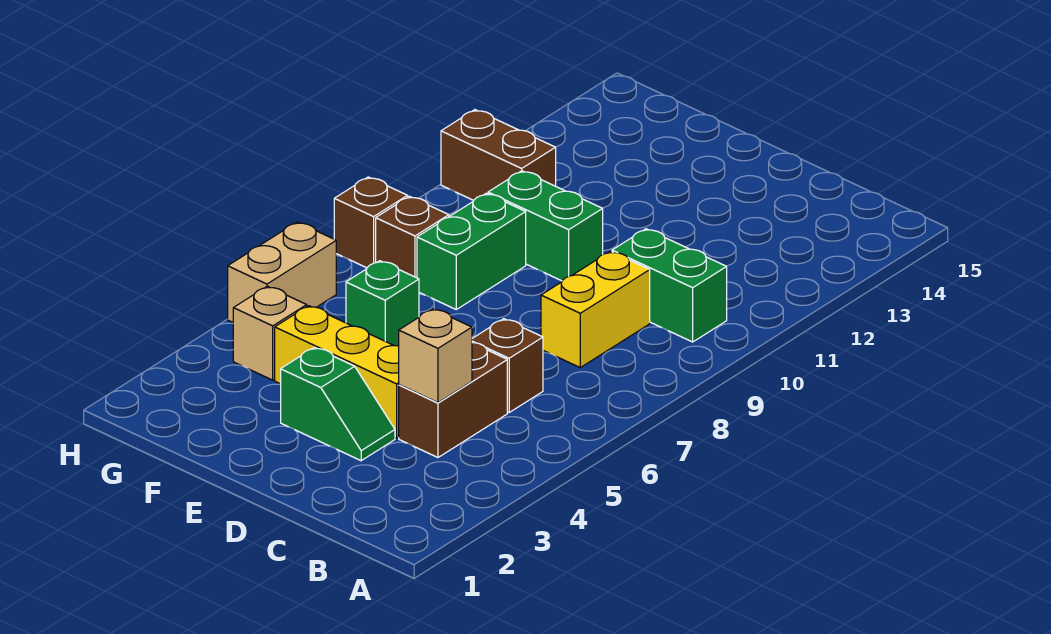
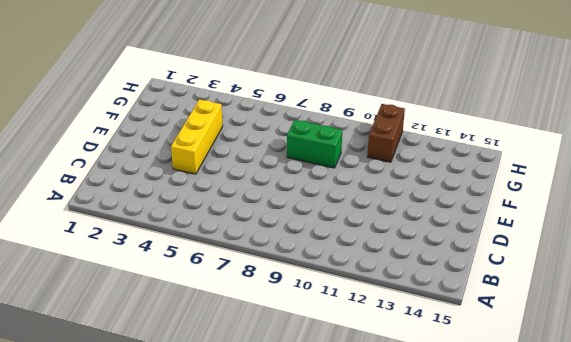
none -> green 1x2 brick [612,229,727,342]
none -> brown 1x2 brick [399,343,507,457]
none -> brown 1x1 brick [472,319,543,412]

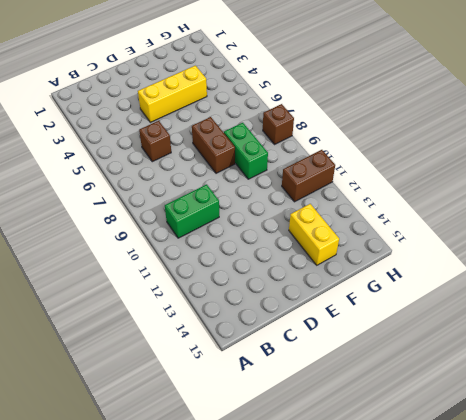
brown 1x2 brick [192,117,235,173] -> brown 1x2 brick moved to [399,343,507,457]
yellow 1x2 brick [289,204,339,265] -> yellow 1x2 brick moved to [541,251,650,367]
none -> green 1x2 slope [281,347,395,461]
none -> green 1x2 brick [488,171,603,281]
none -> green 1x1 brick [346,261,419,346]

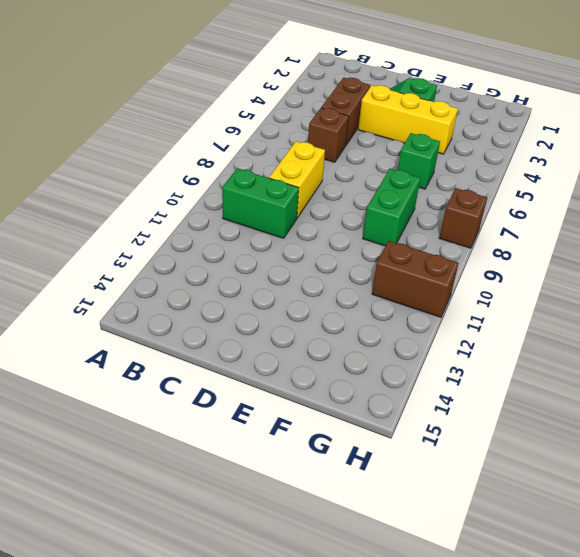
none -> green 1x2 brick [488,171,603,281]
none -> tan 1x1 brick [233,286,307,380]
none -> brown 1x1 brick [376,196,449,278]

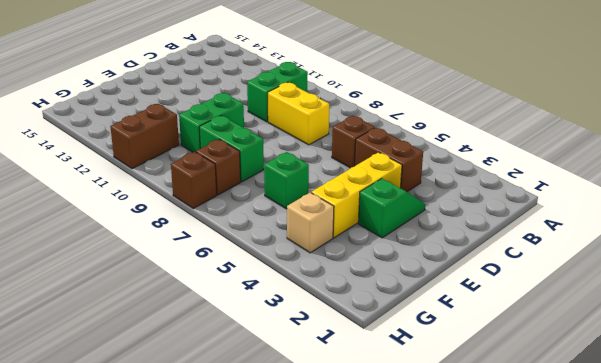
none -> tan 1x2 brick [228,222,336,322]
none -> tan 1x1 brick [399,309,472,403]

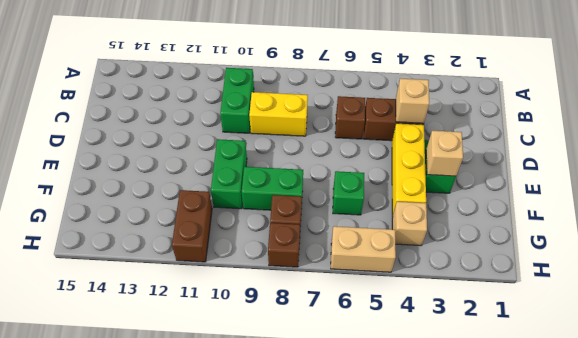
tan 1x1 brick [426,131,463,176] -> none

